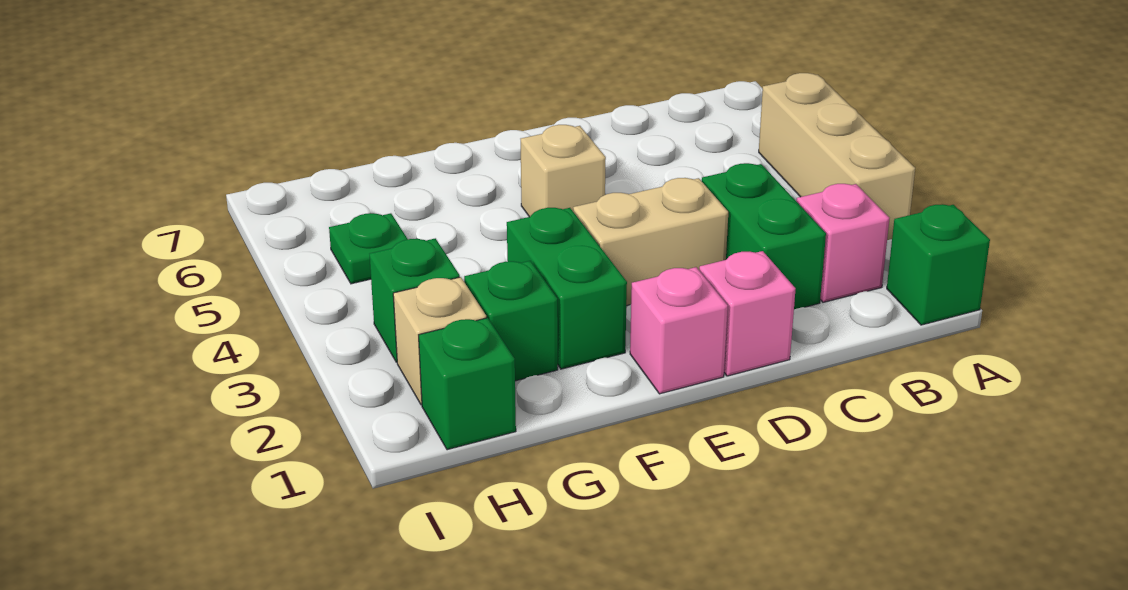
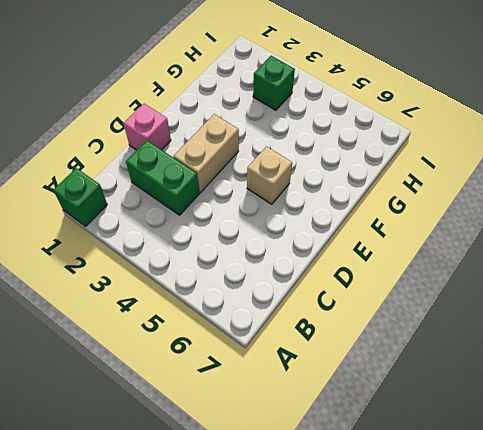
none -> tan 1x3 brick [759,73,915,240]
none -> pink 1x1 brick [796,184,889,302]
none -> pink 1x1 brick [630,267,728,394]

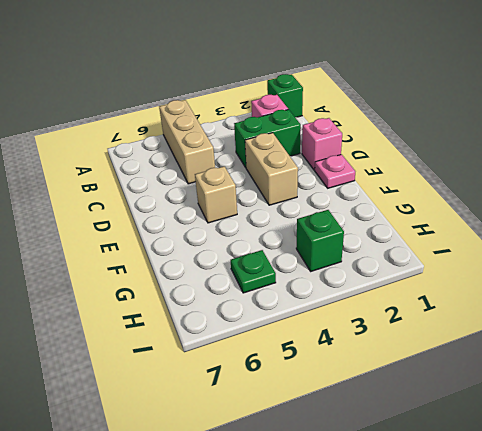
tan 1x3 brick [159,100,215,184] -> tan 1x3 brick turned to [759,73,915,240]
pink 1x1 plate [315,155,355,188] -> pink 1x1 brick [630,267,728,394]
none -> green 1x2 brick [507,208,627,369]
none -> green 1x1 brick [464,261,558,381]
none -> green 1x1 brick [419,318,516,450]

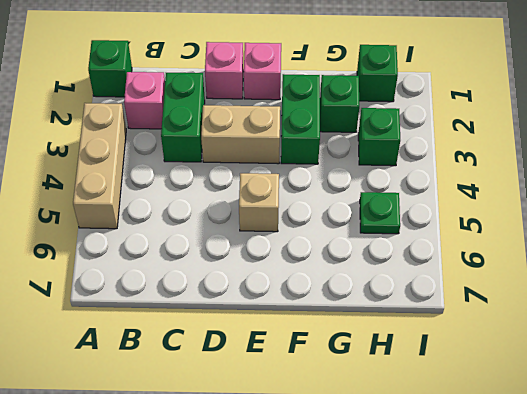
none -> tan 1x1 brick [393,277,486,405]

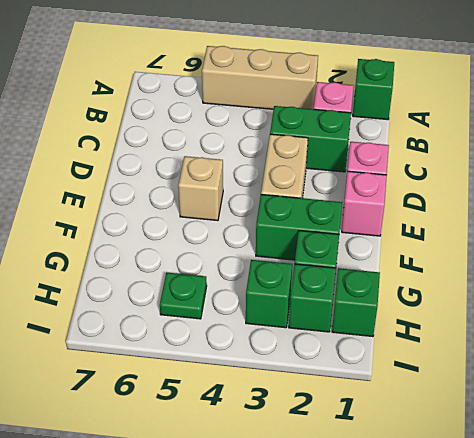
green 1x1 brick [289,264,336,332] -> tan 1x1 brick [393,277,486,405]

